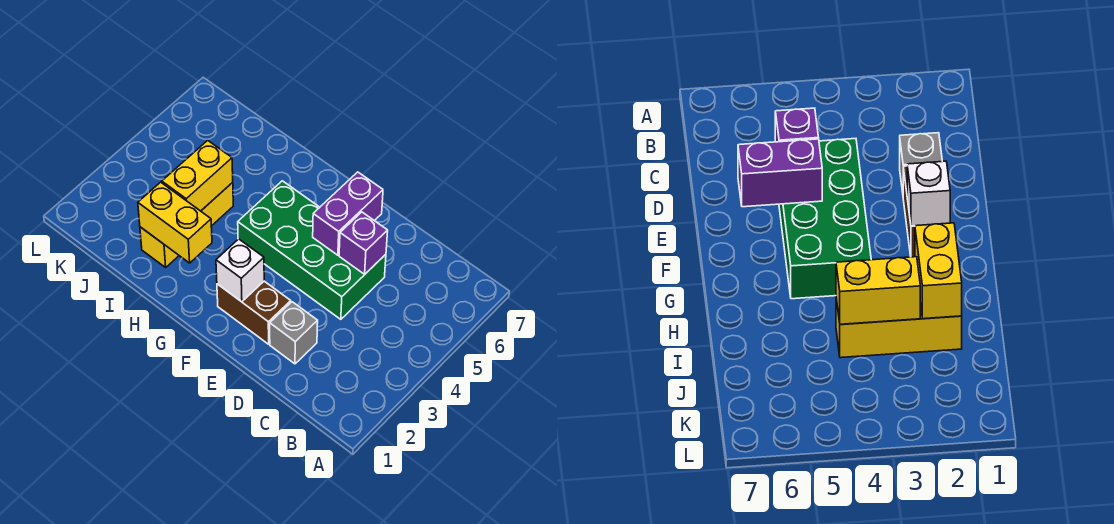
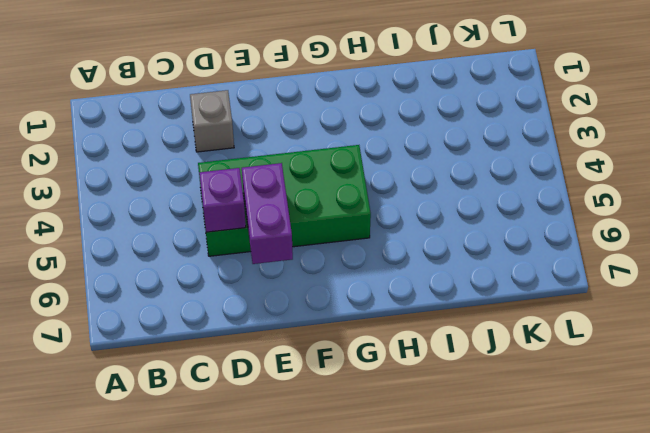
none -> brown 1x2 brick [217,281,291,344]
none -> yellow 1x3 brick [140,183,233,267]

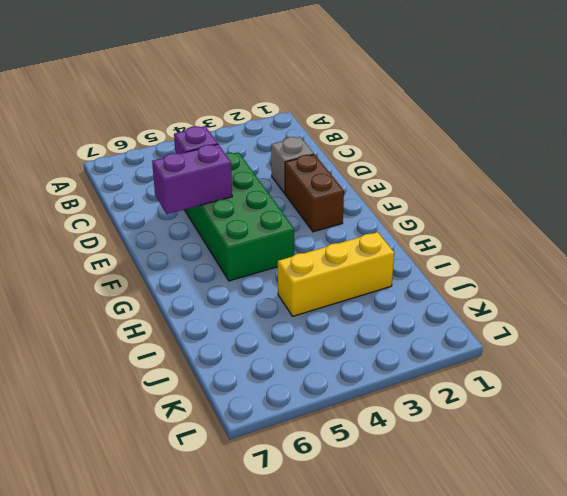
none -> white 1x1 brick [216,239,264,302]
none -> yellow 1x2 brick [138,182,212,263]

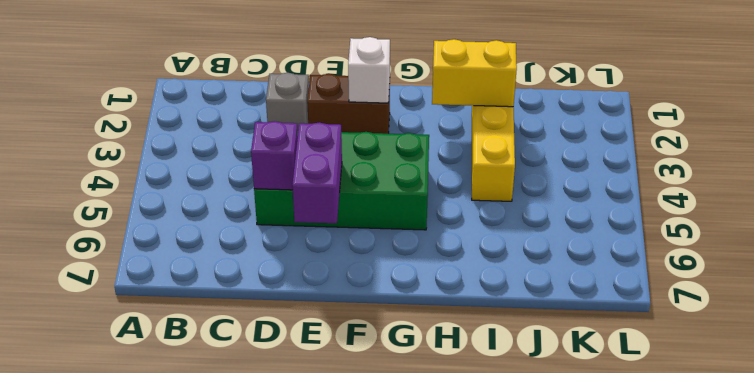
none -> yellow 1x2 brick [162,140,233,211]

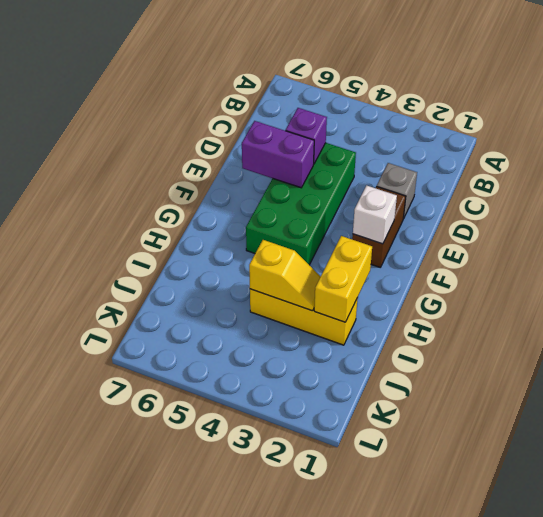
yellow 1x2 slope [249,240,321,311] -> yellow 1x2 brick [162,140,233,211]

